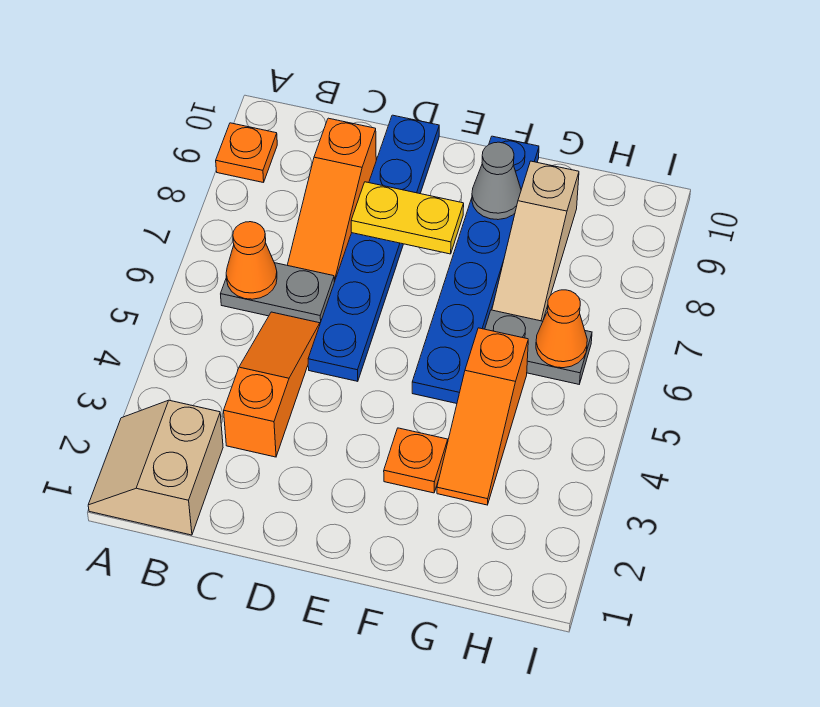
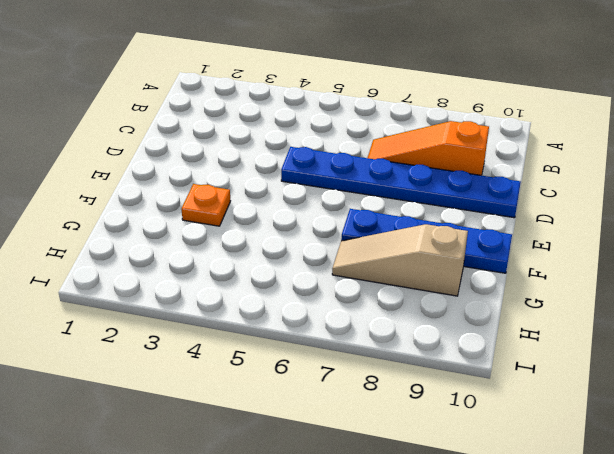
blue 1x4 plate [341,209,512,273] -> blue 1x6 plate [412,136,539,404]
none -> tan 2x2 slope [88,400,223,535]
none -> orange 1x1 plate [216,123,277,183]
none -> grey 1x2 plate [221,263,334,323]

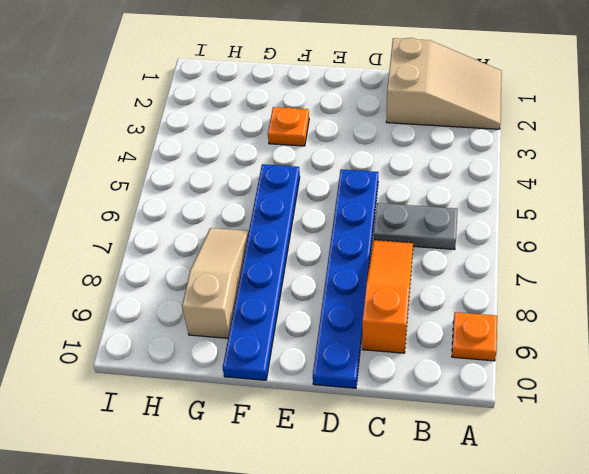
tan 2x3 slope [386,38,502,129] -> tan 2x2 slope [88,400,223,535]
none -> orange 1x3 slope [224,312,320,457]
none -> orange 1x3 slope [437,328,528,505]
none -> grey 1x2 plate [485,310,592,384]

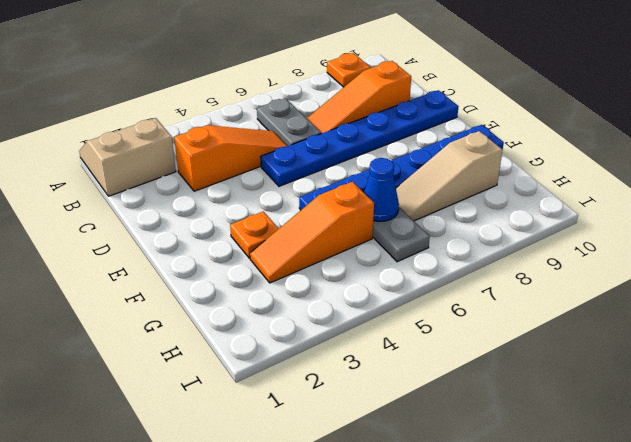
blue 1x1 cone [364,158,399,221] -> none
none -> orange 1x1 cone [226,222,277,299]
none -> yellow 1x2 plate [351,182,464,254]
none -> grey 1x1 cone [472,142,521,220]

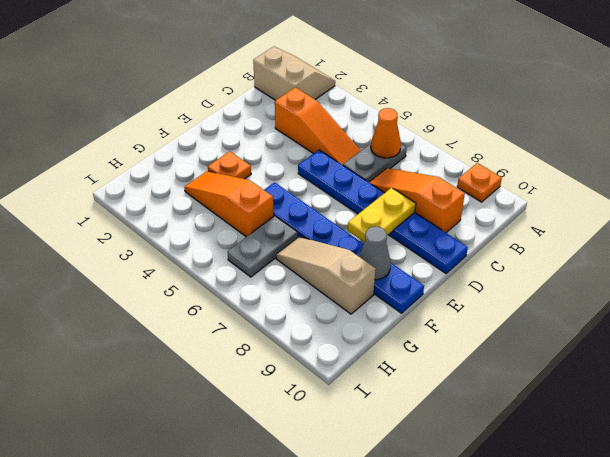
none -> orange 1x1 cone [536,290,587,368]

